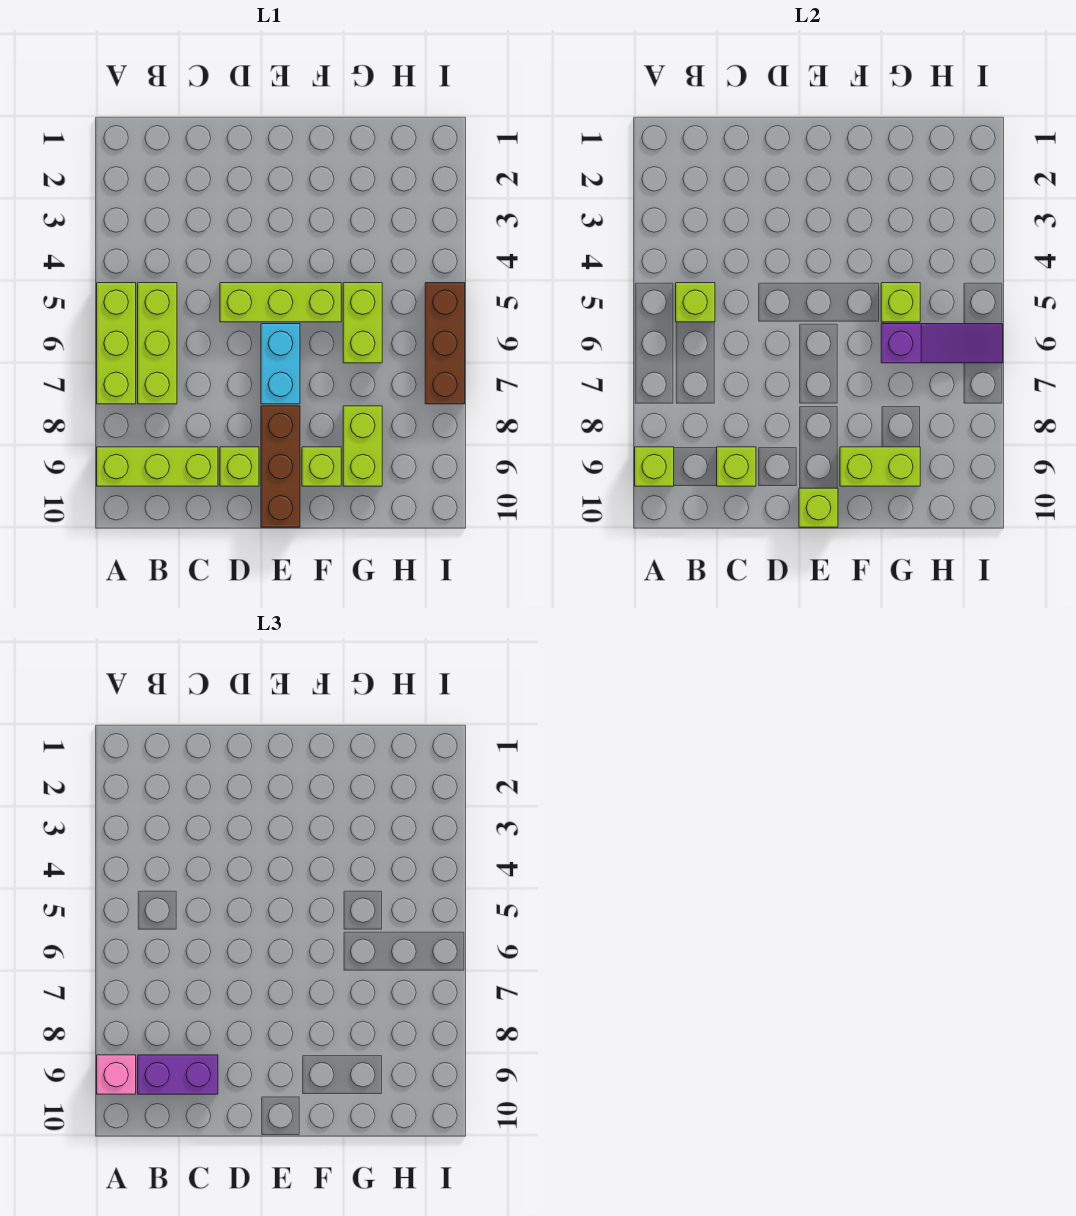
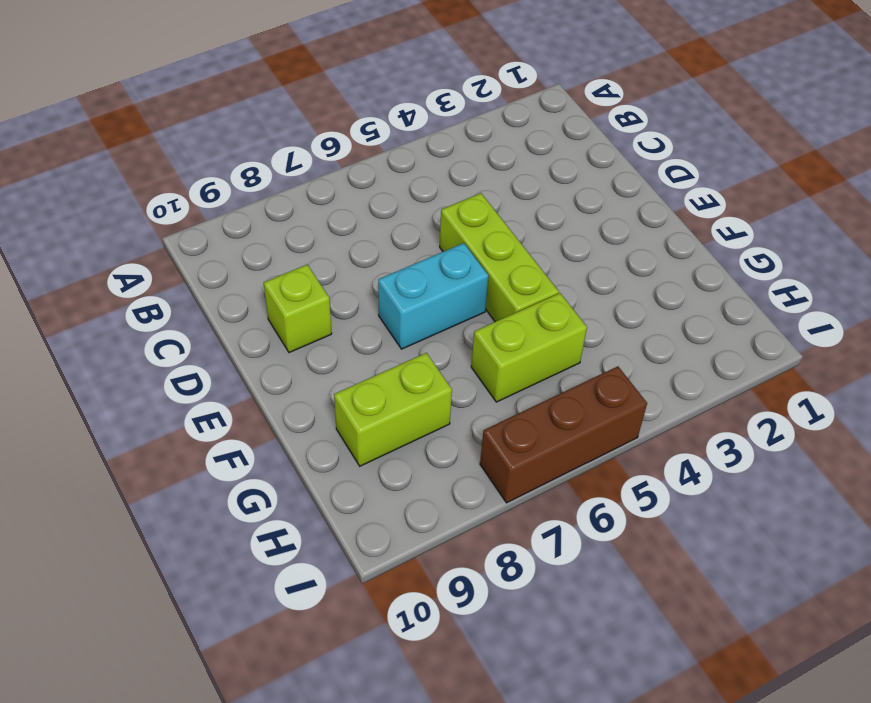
none -> lime 1x3 brick [97,283,136,404]
none -> lime 1x3 brick [97,447,218,486]
none -> lime 1x3 brick [138,283,177,404]

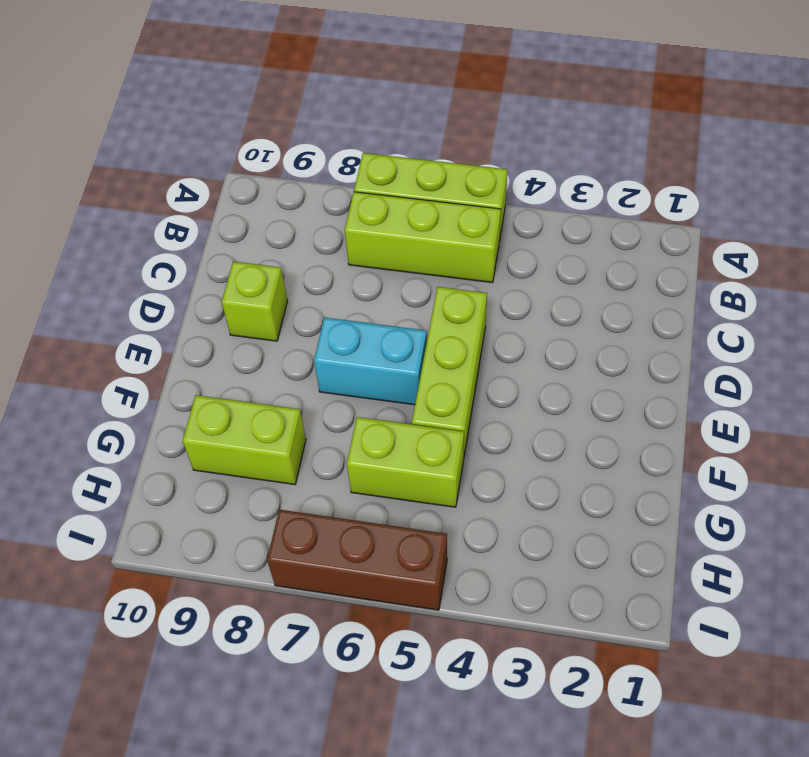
none -> lime 1x3 brick [97,447,218,486]
none -> brown 1x3 brick [261,406,300,527]
none -> lime 1x1 brick [302,447,341,486]

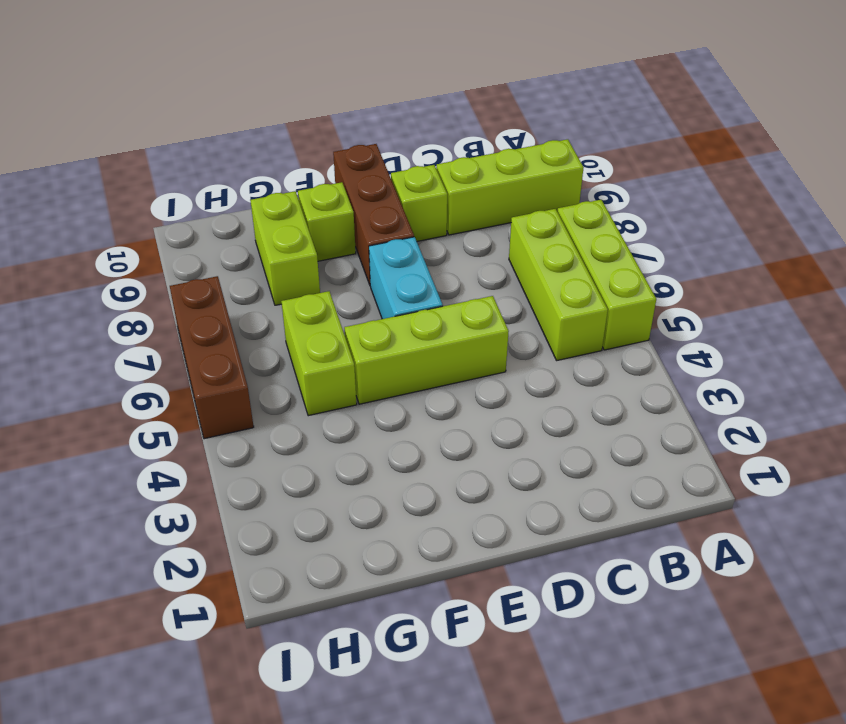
none -> lime 1x1 brick [635,447,674,486]
none -> lime 1x1 brick [676,283,715,322]
none -> lime 1x1 brick [717,447,756,486]

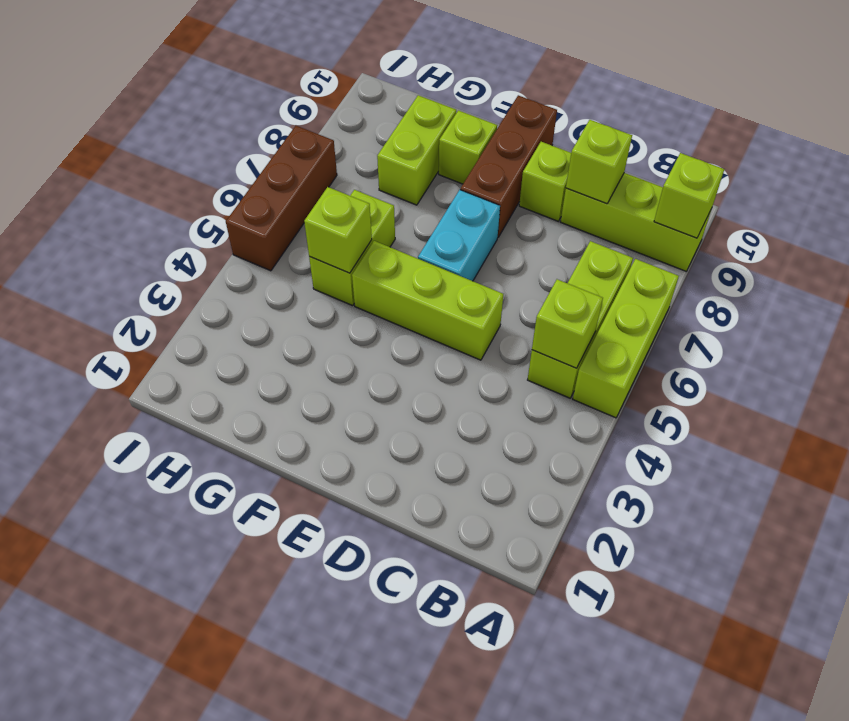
none -> lime 1x1 brick [799,488,838,527]
none -> lime 1x2 brick [840,447,920,486]
none -> purple 1x3 slope [881,324,1003,363]

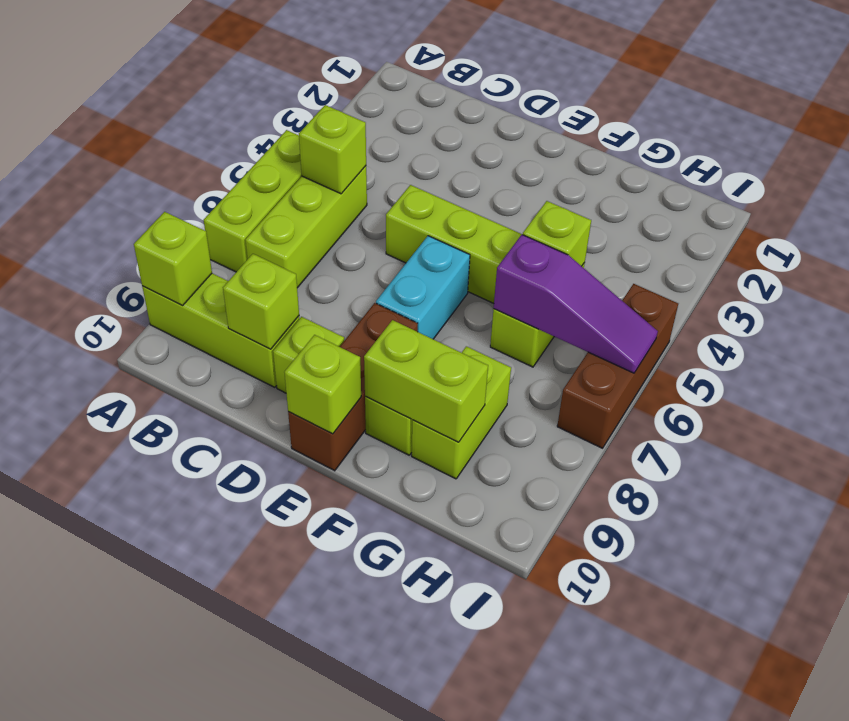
none -> pink 1x1 brick [97,1055,136,1094]
none -> purple 1x2 brick [138,1055,218,1094]

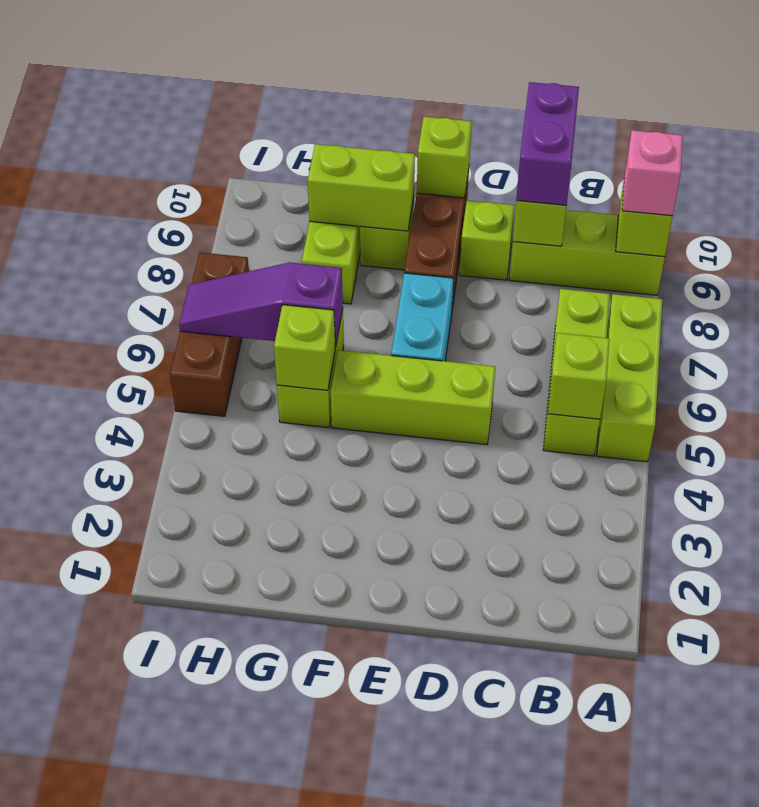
purple 1x2 brick [516,82,579,205] -> purple 1x2 brick turned to [138,1055,218,1094]

